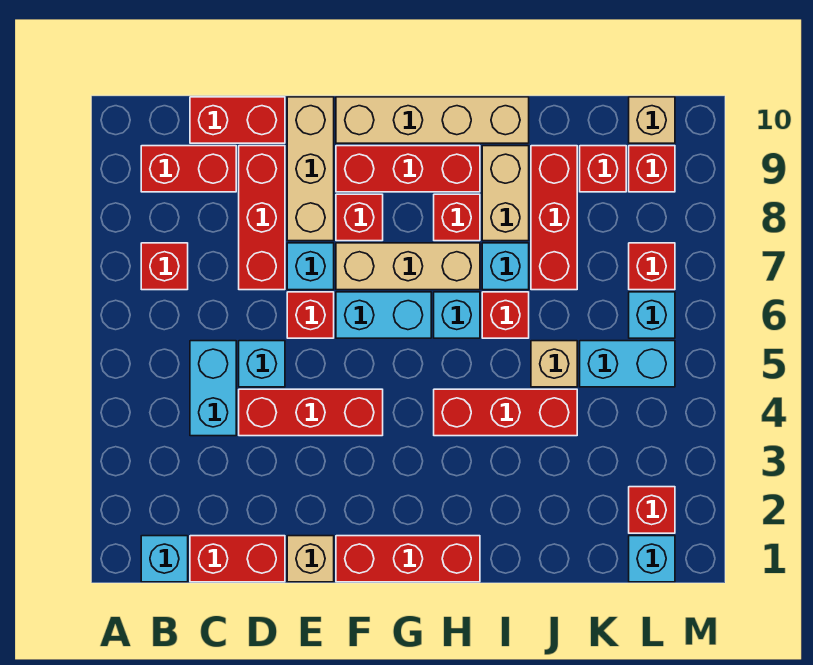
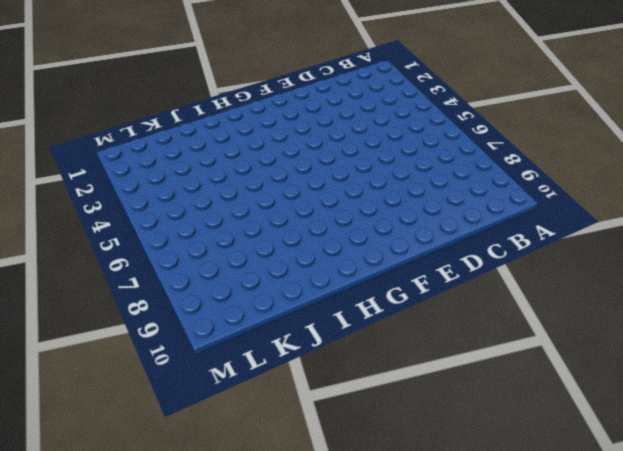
none -> cyan 1x1 brick [141,536,188,582]
none -> red 1x1 brick [141,243,188,290]
none -> red 1x2 brick [141,146,236,192]
none -> red 1x2 brick [190,536,285,582]

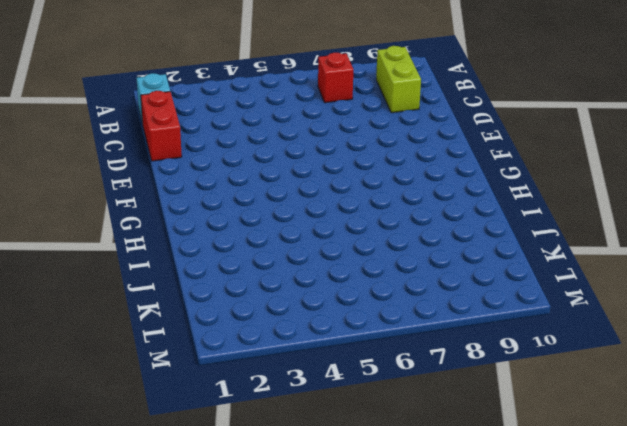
lime 1x2 brick [376,46,421,113] -> red 1x2 brick [141,146,236,192]
none -> cyan 1x2 brick [190,341,236,436]
none -> red 1x2 brick [190,97,285,143]
none -> red 1x3 brick [239,389,383,436]
none -> cyan 1x1 brick [239,341,285,387]

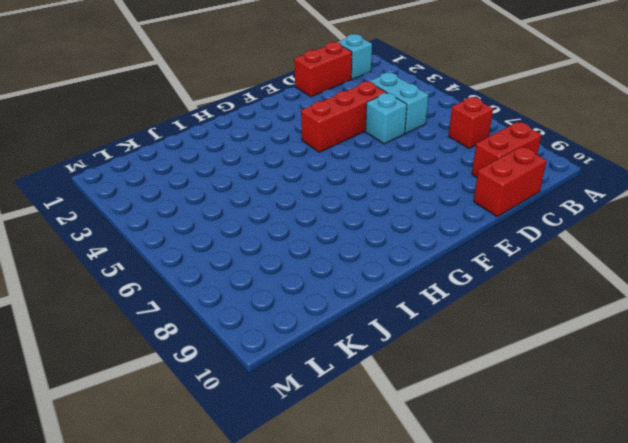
none -> red 1x3 brick [239,146,285,290]
none -> tan 1x1 brick [287,536,334,582]
none -> red 1x1 brick [287,292,334,338]
none -> cyan 1x1 brick [287,243,334,290]

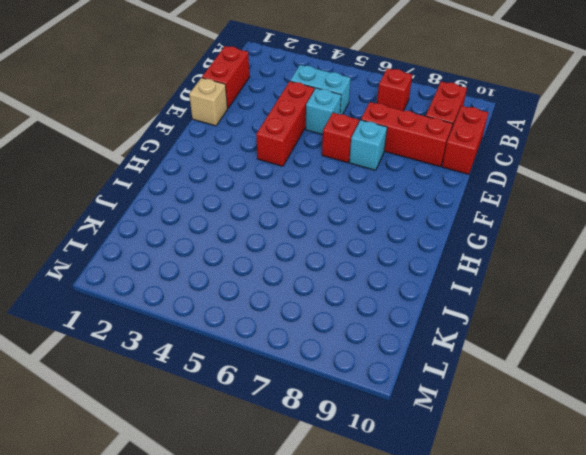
none -> cyan 1x1 brick [141,536,188,582]
none -> tan 1x3 brick [287,97,334,241]
none -> red 1x3 brick [336,536,480,582]
none -> cyan 1x2 brick [336,292,431,338]

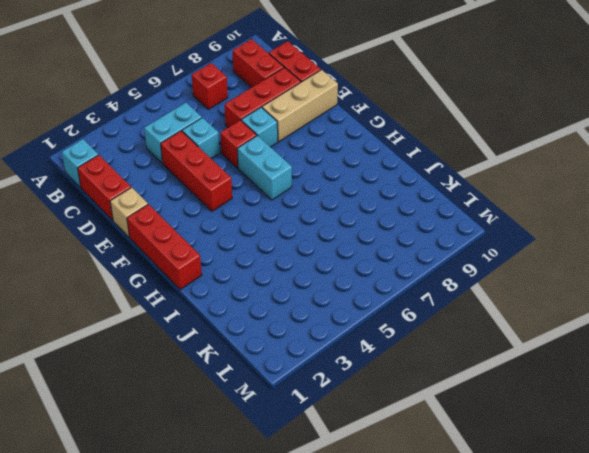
none -> tan 1x3 brick [336,243,480,290]
none -> red 1x1 brick [336,194,383,241]
none -> red 1x3 brick [336,146,480,192]
none -> tan 1x4 brick [336,97,529,143]

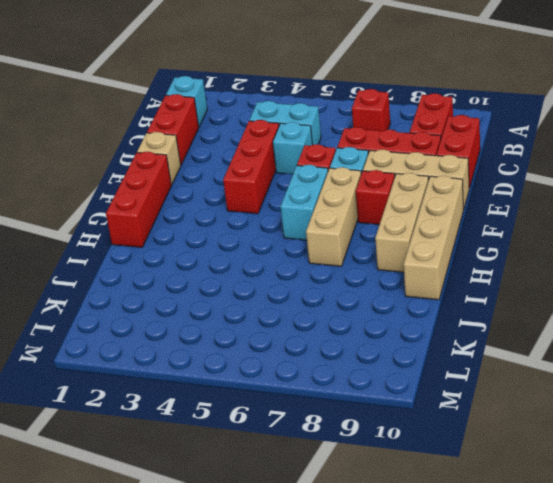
tan 1x3 brick [375,173,429,272] -> red 1x3 brick [336,146,480,192]
none -> red 1x3 brick [434,389,577,436]
none -> cyan 1x1 brick [434,292,480,338]
none -> red 1x1 brick [434,194,480,241]
none -> red 1x1 brick [482,292,529,338]

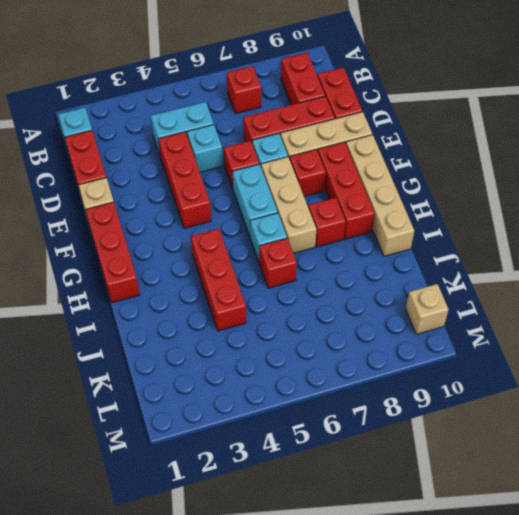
none -> cyan 1x1 brick [482,243,529,290]
none -> tan 1x2 brick [482,146,529,241]
none -> tan 1x1 brick [531,341,577,387]
none -> red 1x3 brick [531,146,577,290]

